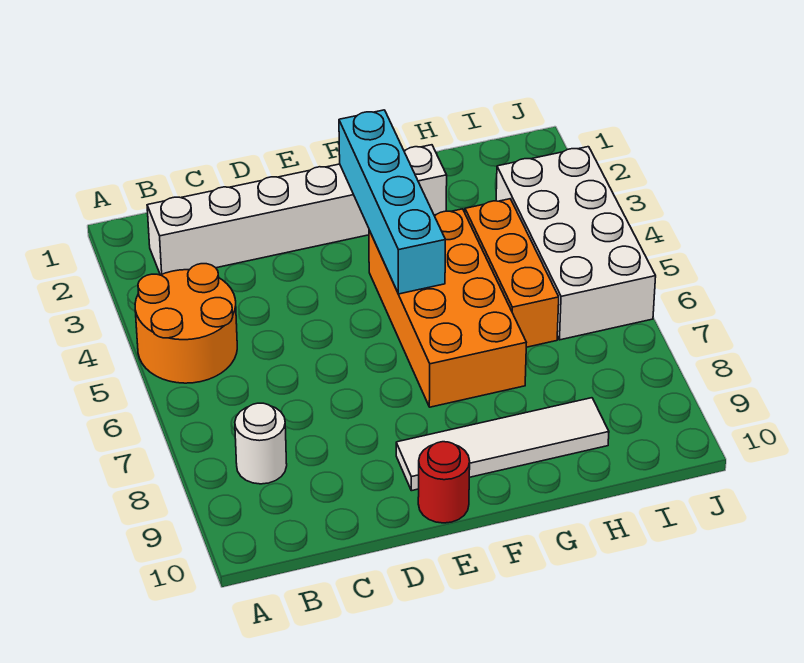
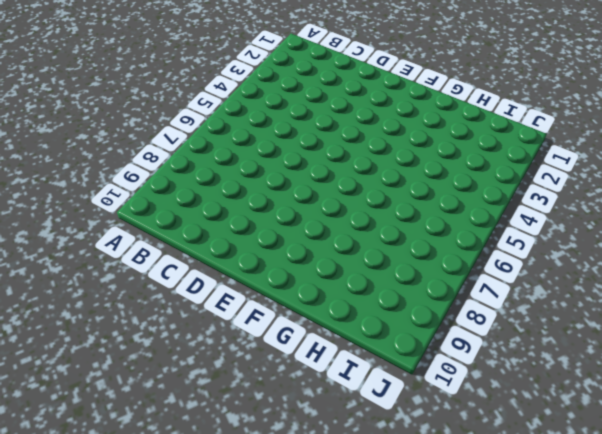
none -> orange 2x2 round brick [135,264,237,383]
none -> white 1x6 brick [147,145,447,275]

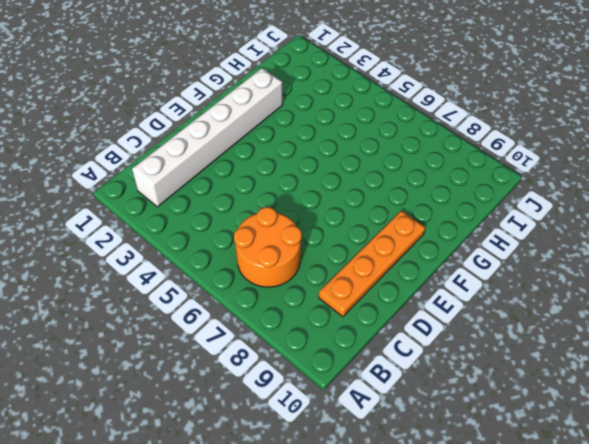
orange 2x2 round brick [234,207,302,287] -> orange 2x2 round brick moved to [135,264,237,383]
orange 1x4 plate [319,211,425,317] -> white 1x4 tile [396,398,609,491]
none -> white 1x1 round brick [235,403,287,484]
none -> red 1x1 round brick [418,442,470,523]

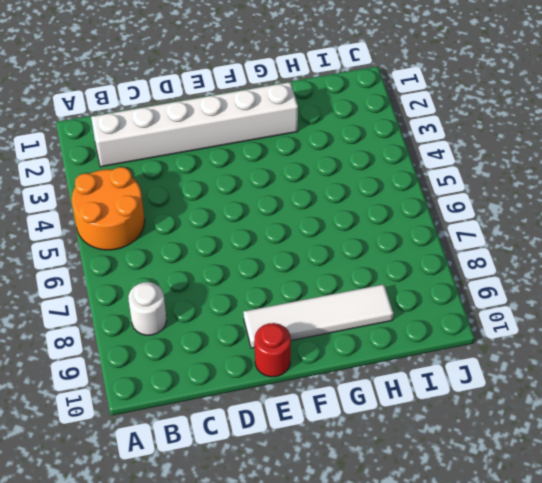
none -> orange 2x4 brick [369,209,526,407]
none -> orange 1x3 brick [465,199,559,347]

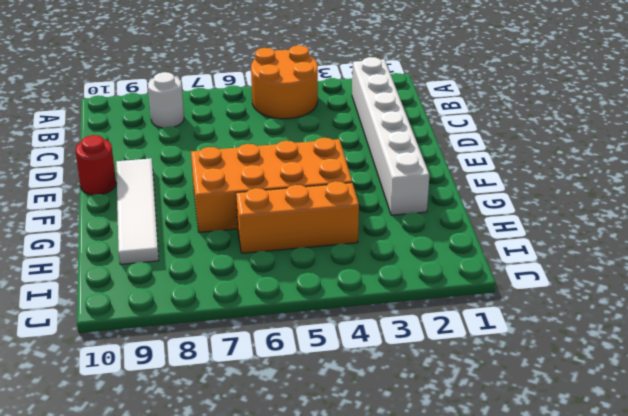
none -> white 2x4 brick [496,147,656,340]
none -> cyan 1x4 brick [339,110,445,294]

